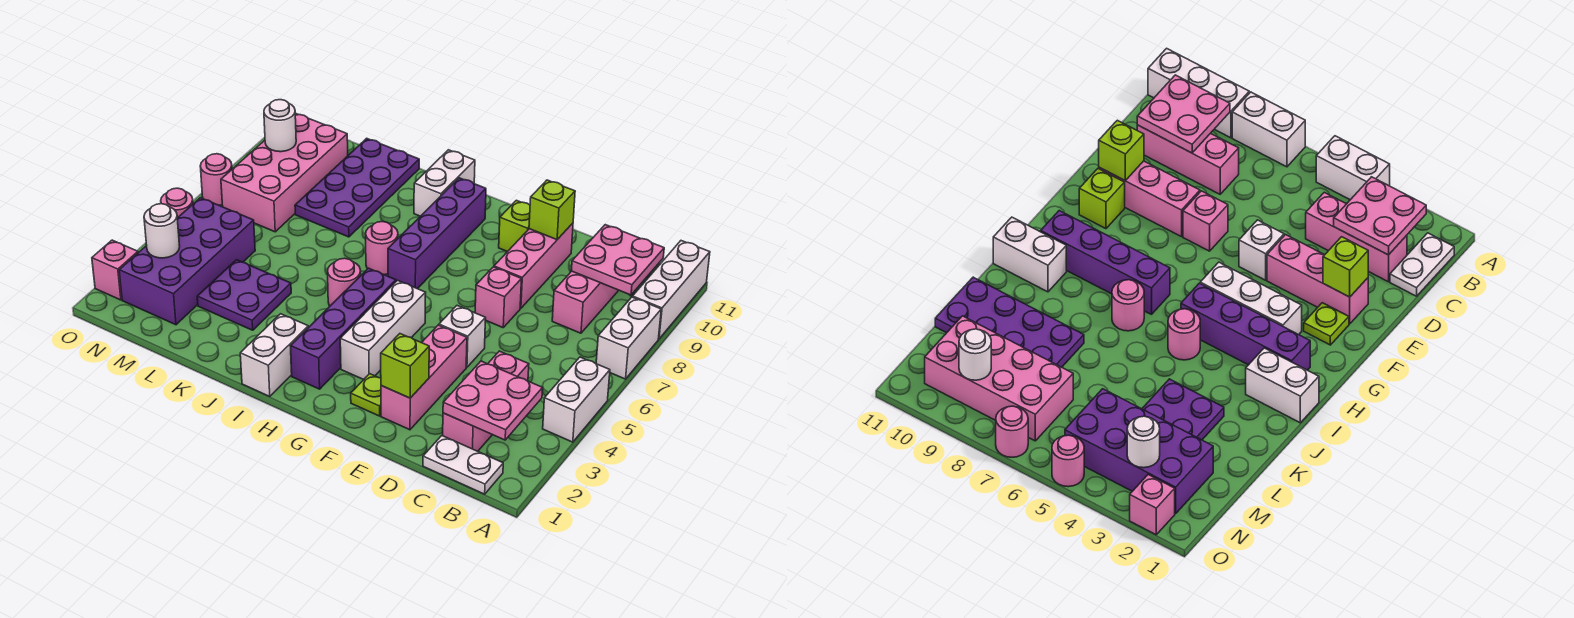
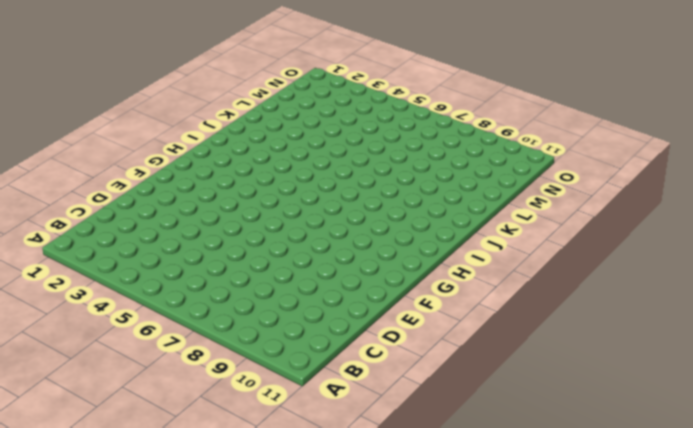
none -> white 1x2 brick [543,357,610,442]
none -> white 1x2 brick [596,297,661,379]
none -> white 1x3 brick [633,241,710,339]
none -> white 1x2 plate [423,436,503,494]

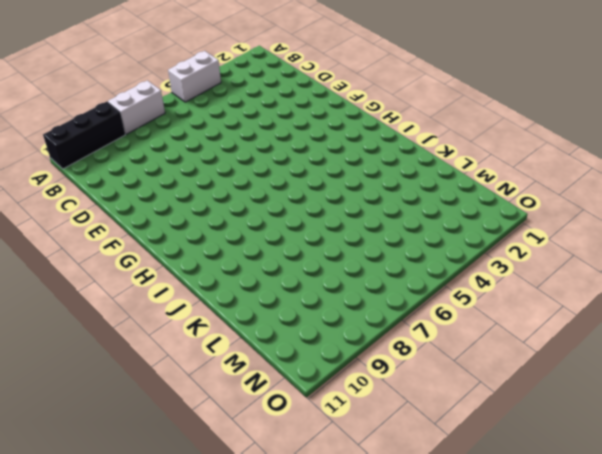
black 1x3 brick [43,102,125,169] -> white 1x3 brick [633,241,710,339]
none -> white 1x2 plate [423,436,503,494]
none -> pink 1x3 brick [443,351,529,451]
none -> pink 1x3 brick [552,271,619,333]
none -> pink 1x3 brick [381,325,467,430]

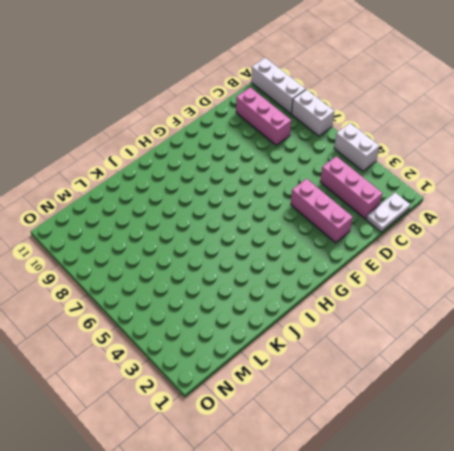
none -> white 1x1 brick [439,306,486,367]
none -> pink 1x1 brick [475,267,522,328]
none -> pink 1x3 brick [494,223,573,308]
none -> lime 1x1 plate [351,374,381,416]

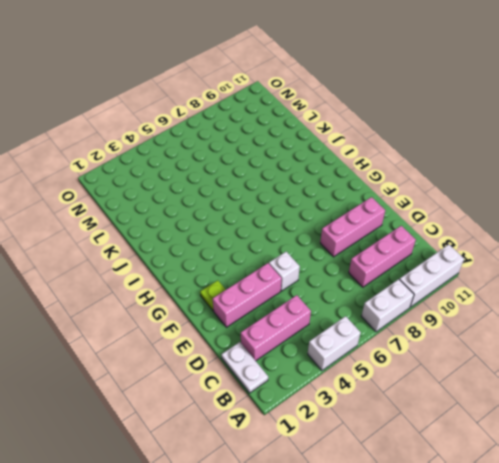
none -> pink 1x1 brick [475,267,522,328]
none -> lime 1x1 brick [499,200,530,252]
none -> white 1x3 brick [340,281,426,380]
none -> purple 1x4 brick [291,268,396,389]

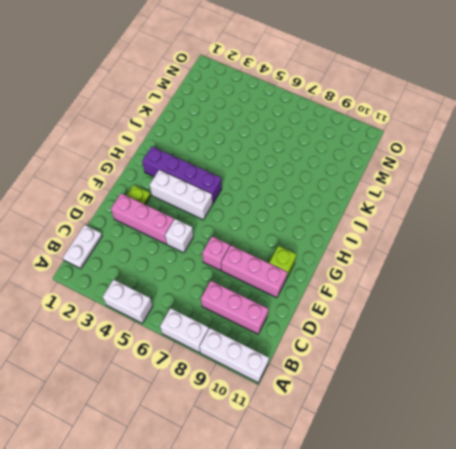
none -> pink 1x3 brick [443,351,529,451]
none -> purple 1x4 brick [388,178,486,289]
none -> white 1x2 brick [240,314,308,397]
none -> pink 1x1 round brick [328,258,361,306]

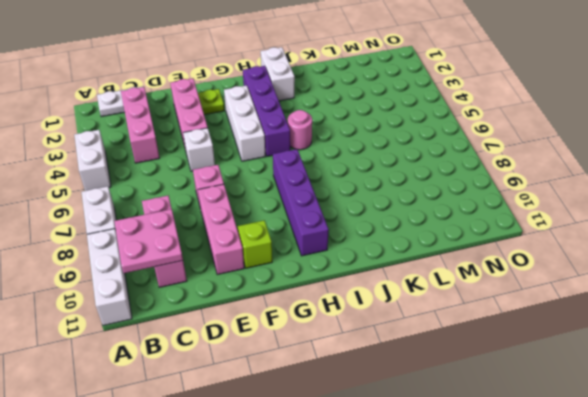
none -> pink 1x1 round brick [366,222,398,275]
none -> white 1x2 brick [414,150,475,216]
none -> purple 2x2 plate [197,260,291,330]
none -> purple 2x4 plate [295,138,419,237]

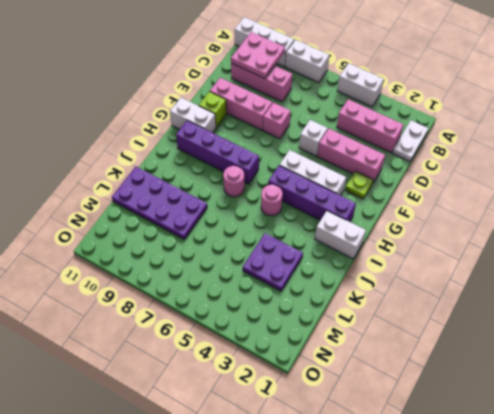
white 1x2 brick [170,98,216,133] -> white 1x2 brick moved to [414,150,475,216]
none -> purple 2x4 brick [119,198,255,325]
none -> pink 2x4 brick [221,113,348,232]
none -> pink 1x1 brick [92,240,138,300]
none -> pink 1x1 round brick [161,188,193,218]

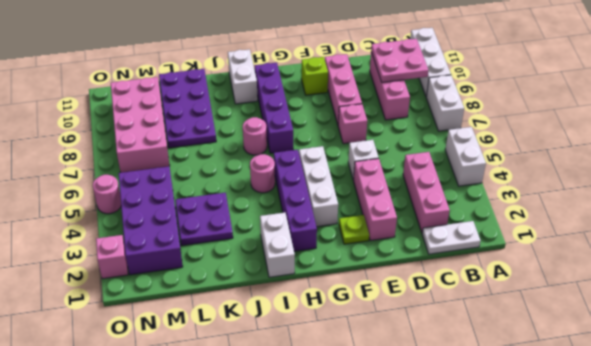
none -> pink 1x1 round brick [200,154,232,205]
none -> pink 2x2 plate [443,361,543,440]
none -> lime 1x1 brick [381,334,429,398]
none -> lime 1x1 brick [529,180,575,240]

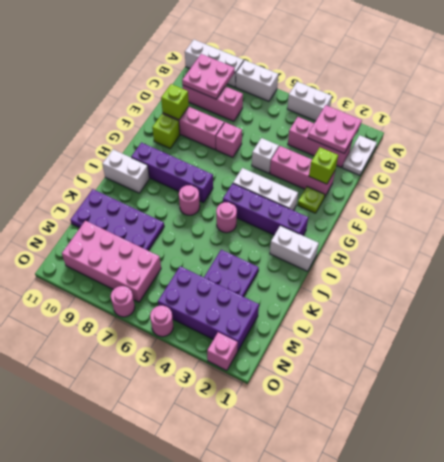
none -> white 1x1 round brick [144,204,180,258]
none -> white 1x1 round brick [264,100,296,152]

